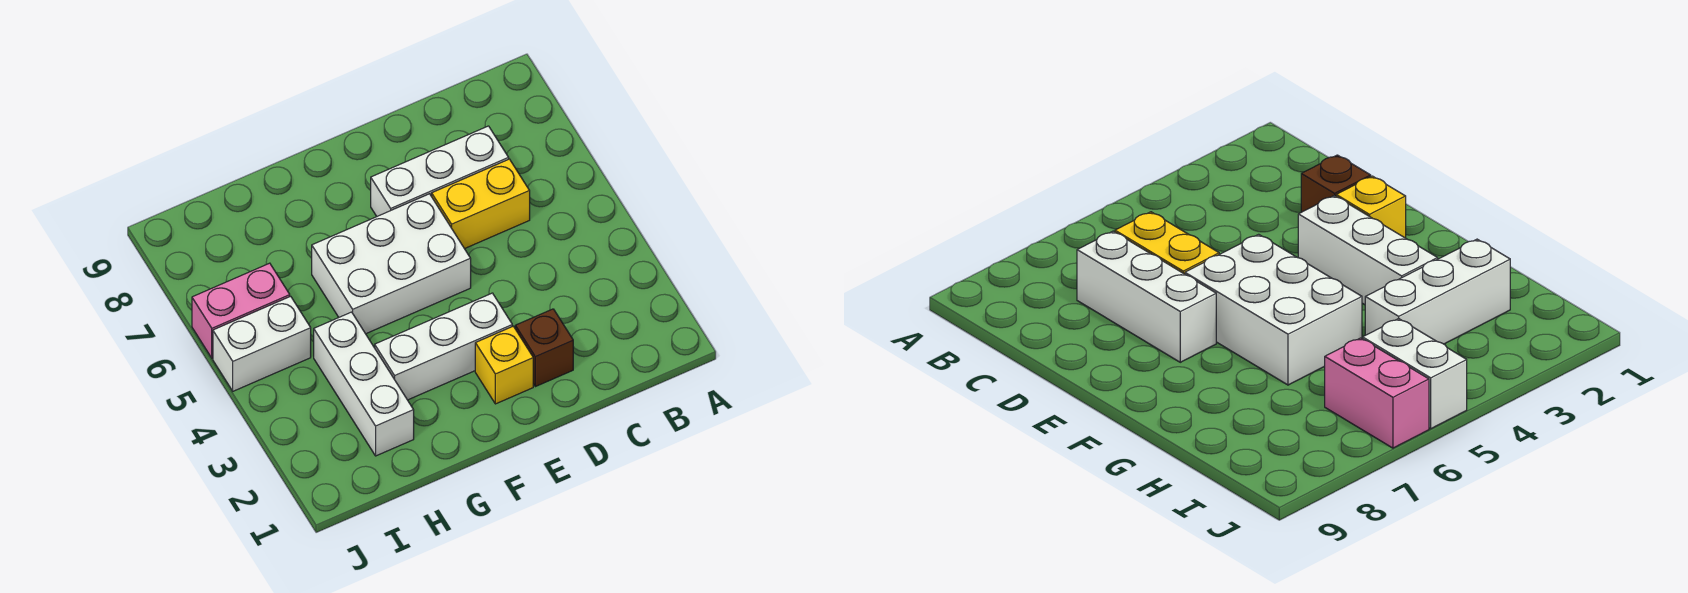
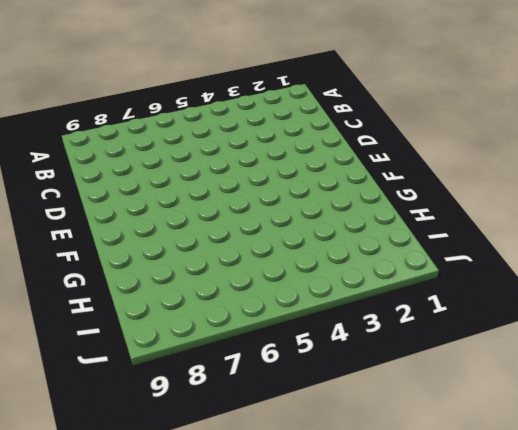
none -> yellow 1x2 brick [432,159,530,249]
none -> white 1x3 brick [371,126,509,216]

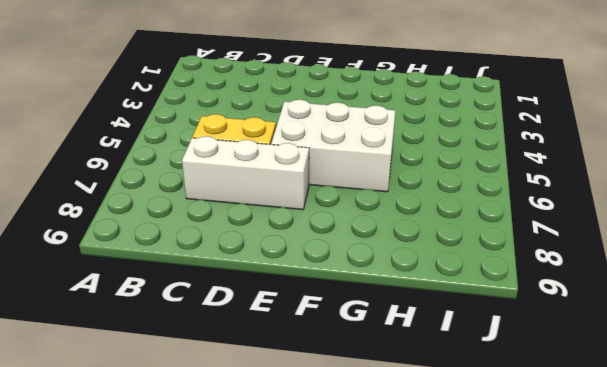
none -> brown 1x1 brick [515,309,573,387]
none -> yellow 1x1 brick [475,326,533,404]

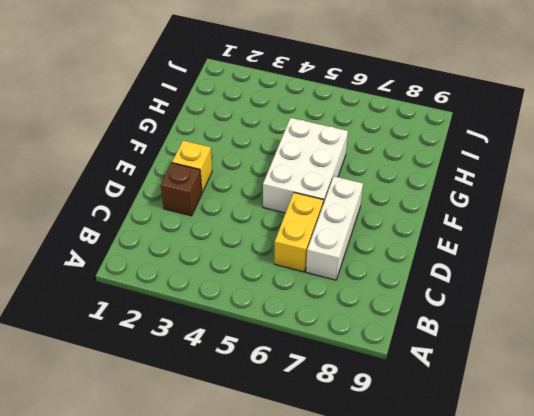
none -> white 1x3 brick [375,293,512,400]
none -> white 1x3 brick [314,312,414,456]

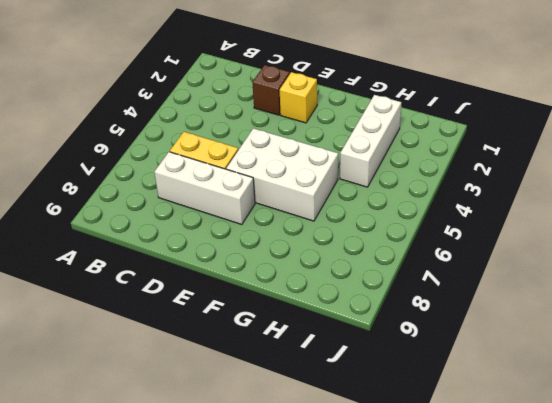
none -> white 1x3 brick [375,293,512,400]
none -> white 1x2 brick [213,296,311,391]

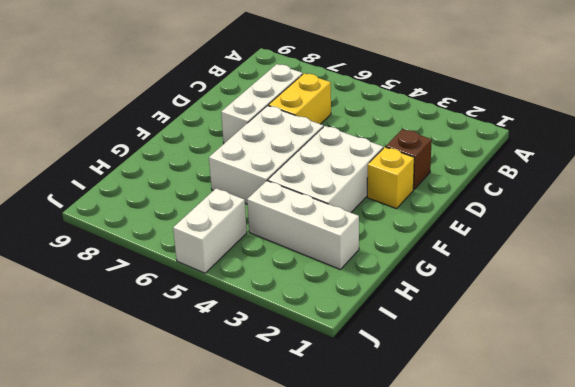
white 2x3 brick [268,126,383,213] -> white 1x3 brick [375,293,512,400]
none -> pink 1x2 brick [192,263,290,358]

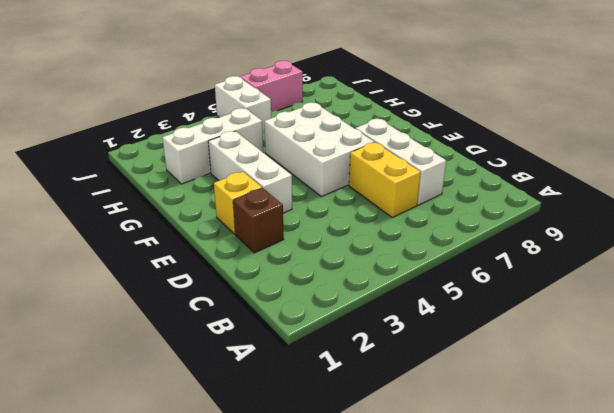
pink 1x2 brick [240,61,303,112] -> pink 1x2 brick turned to [192,263,290,358]

